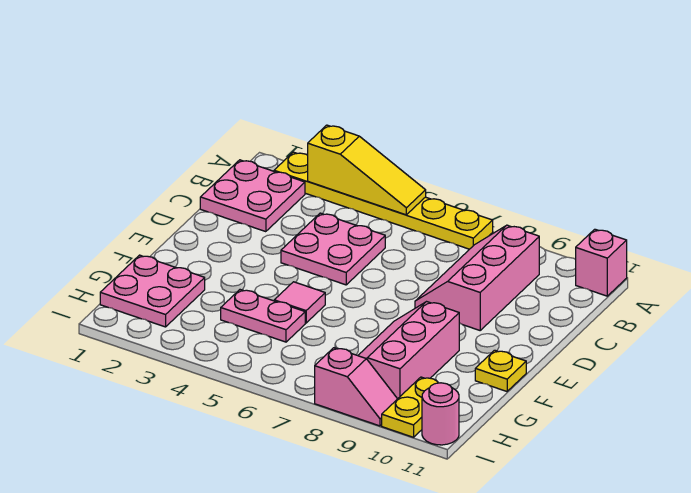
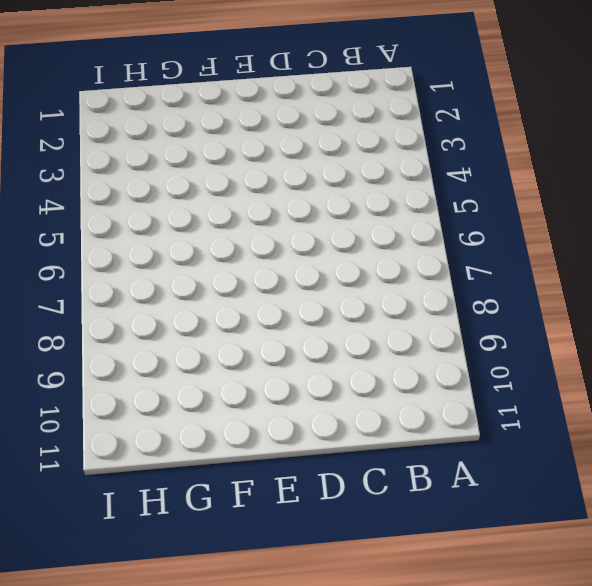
none -> yellow 1x6 plate [274,152,493,249]
none -> pink 1x1 brick [576,229,627,296]
none -> pink 2x2 plate [200,160,305,232]

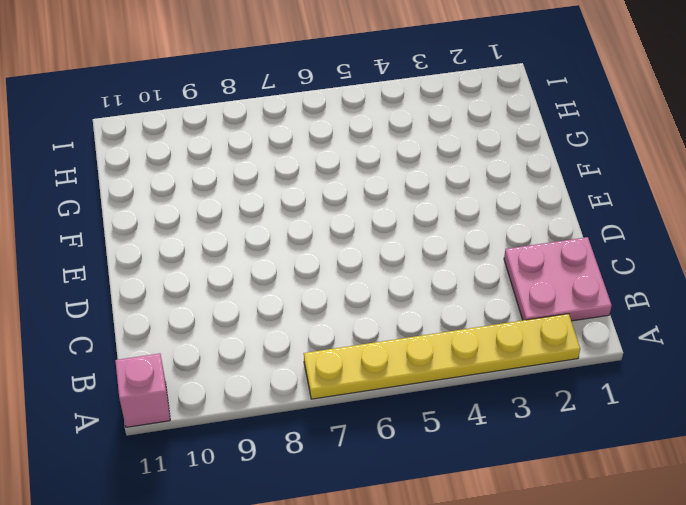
none -> pink 2x3 slope [415,225,539,330]
none -> pink 2x2 plate [281,213,385,285]
none -> pink 1x1 tile [274,282,325,323]

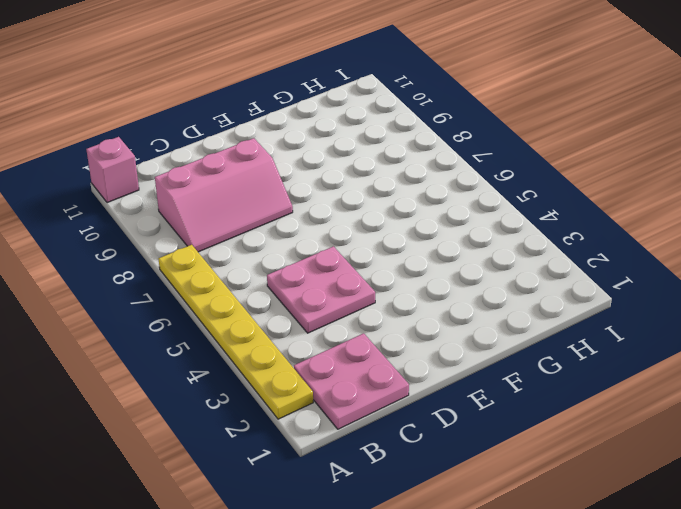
none -> pink 1x1 tile [274,282,325,323]
none -> pink 2x3 slope [358,302,459,399]
none -> yellow 1x1 plate [475,350,526,391]

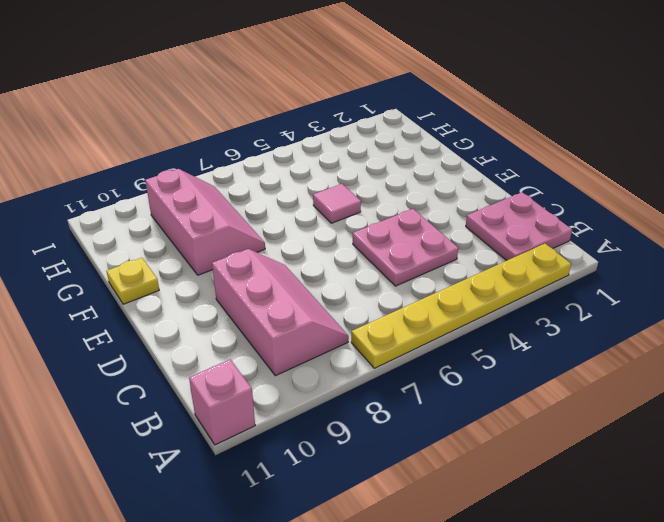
none -> pink 2x2 plate [100,255,205,327]
none -> pink 1x2 plate [221,290,305,342]
none -> yellow 1x2 plate [382,377,438,437]

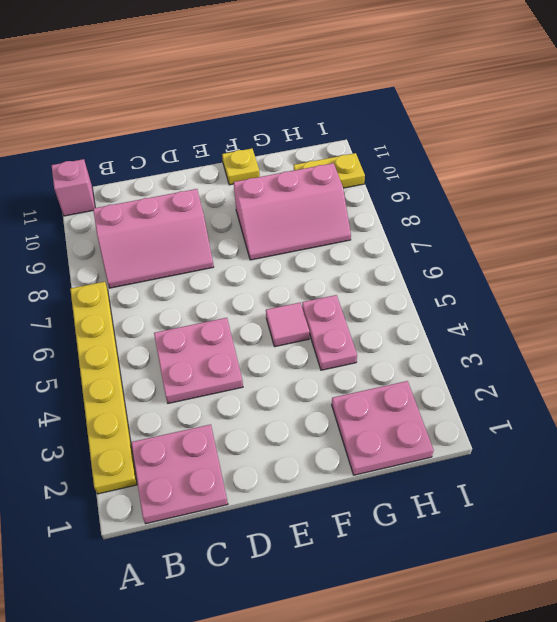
none -> pink 1x2 slope [315,348,397,426]
none -> pink 1x1 round brick [422,383,459,445]
none -> yellow 1x3 slope [308,125,426,215]

